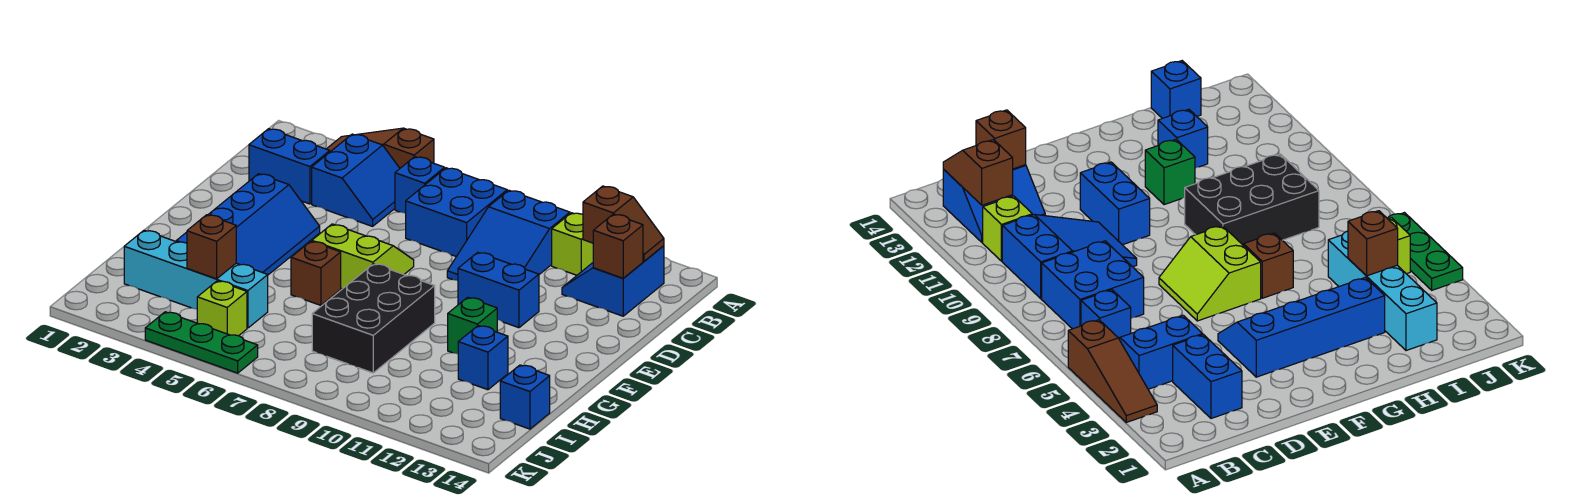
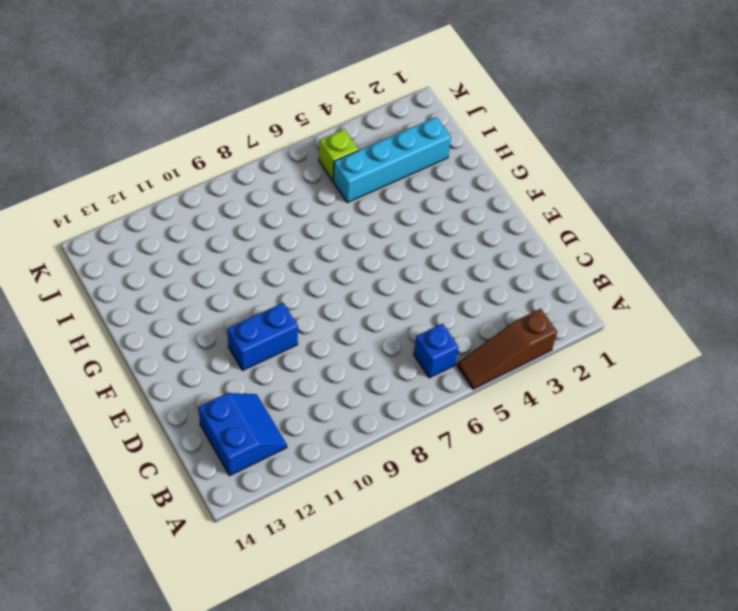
brown 1x3 slope [457,309,557,389] -> brown 1x3 slope turned to [327,128,434,168]
none -> blue 2x2 slope [312,134,400,226]
none -> blue 2x2 brick [406,168,507,257]
none -> blue 2x3 slope [447,190,570,281]

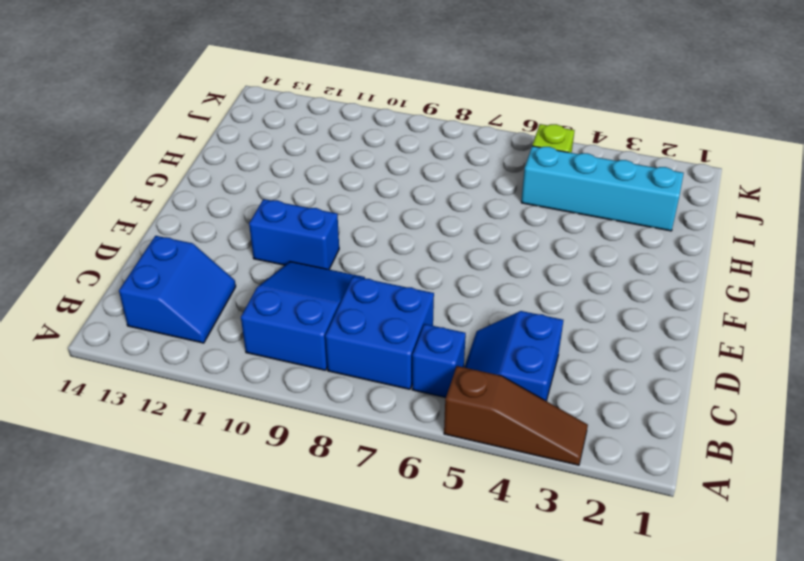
none -> lime 1x1 brick [552,213,593,275]
none -> blue 1x2 brick [249,129,330,204]
none -> blue 2x4 slope [176,174,320,275]

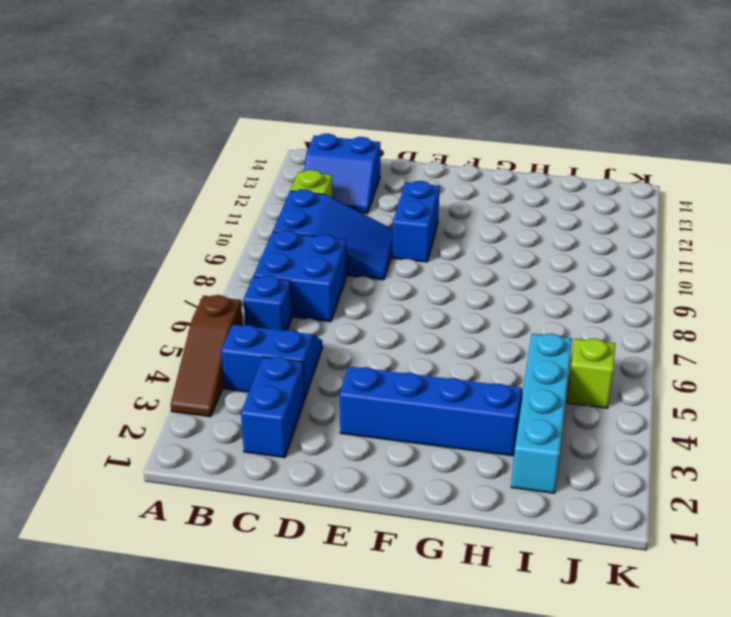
none -> lime 2x2 slope [312,224,414,289]
none -> brown 1x1 brick [291,241,341,305]
none -> black 2x3 brick [312,264,435,373]

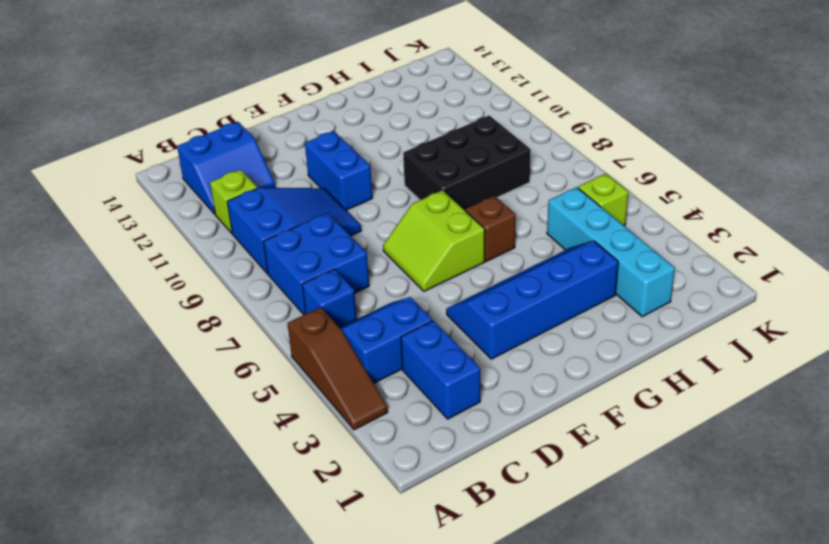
none -> green 1x1 brick [448,297,497,354]
none -> blue 1x1 brick [458,326,508,390]
none -> blue 1x1 brick [500,365,550,429]

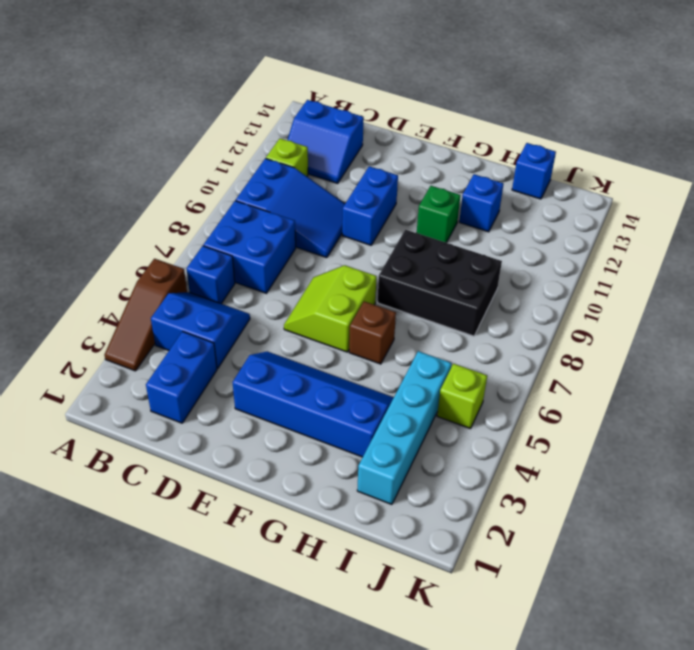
none -> green 1x3 plate [145,312,258,373]
none -> brown 1x2 slope [583,186,664,261]
none -> brown 1x1 brick [593,214,643,278]

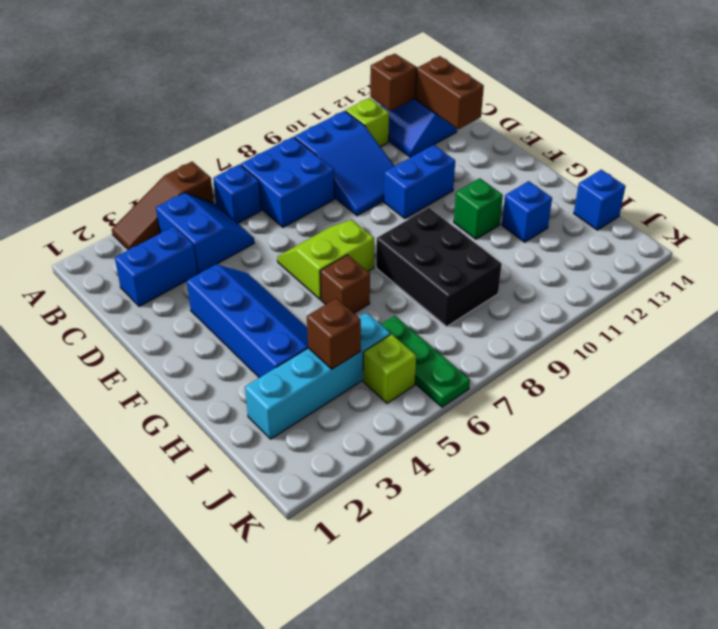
brown 1x2 brick [416,56,484,129] -> brown 1x1 brick [593,214,643,278]
green 1x3 plate [381,316,470,407] -> green 1x3 plate turned to [145,312,258,373]

